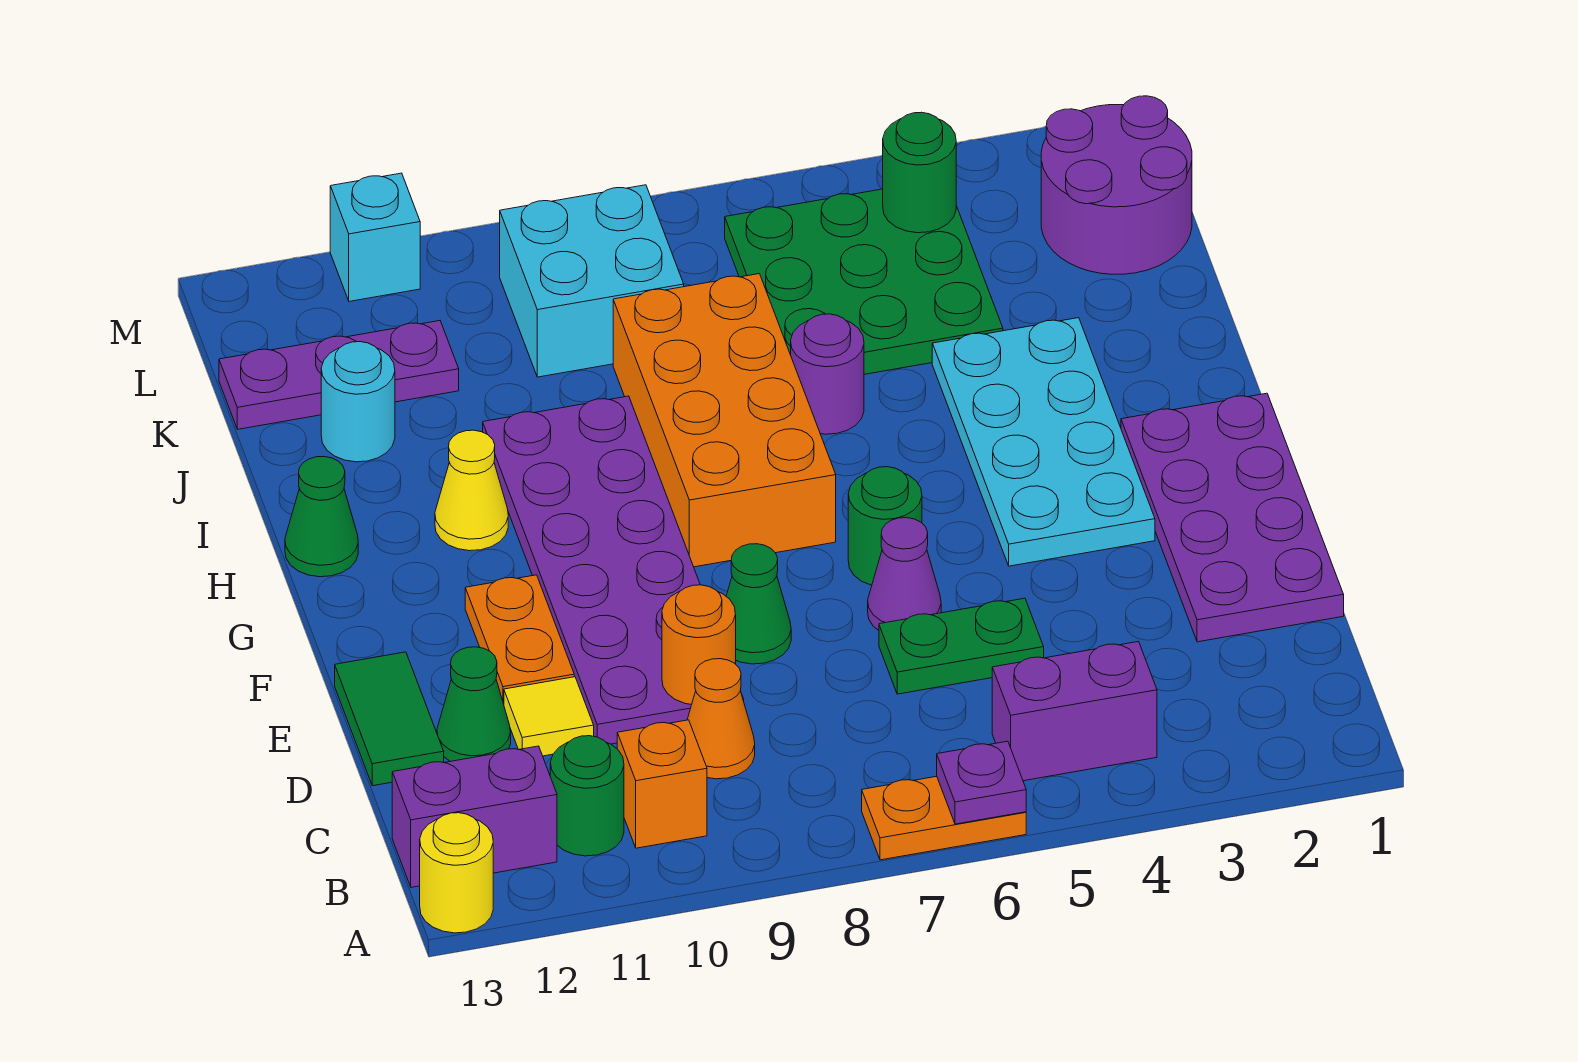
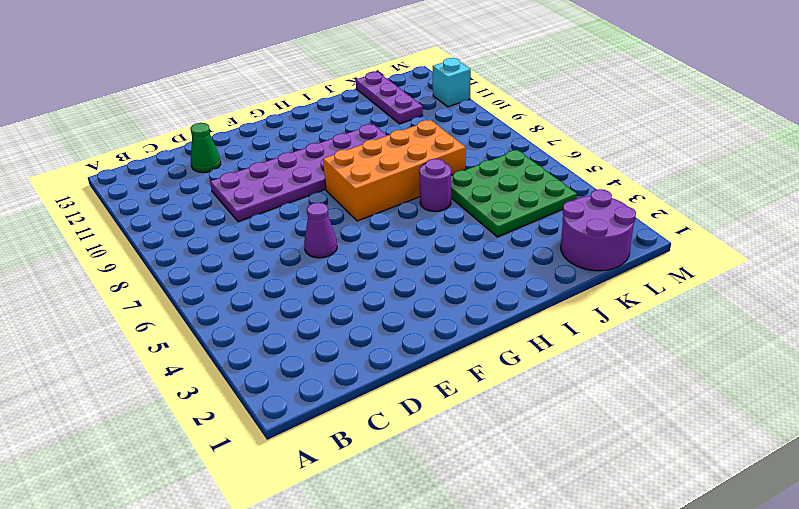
none -> orange 1x2 plate [862,776,1026,860]
none -> yellow 1x1 round brick [420,813,493,933]
none -> purple 1x2 brick [992,642,1157,781]
none -> orange 1x1 brick [617,720,707,848]

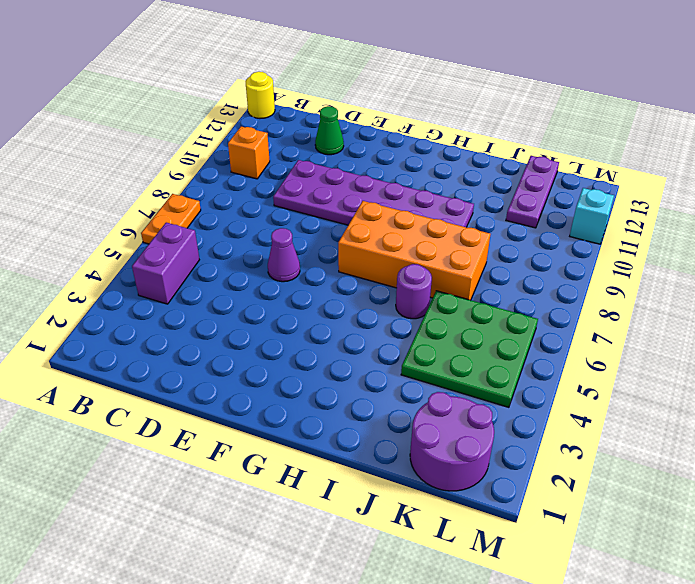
none -> green 1x1 round brick [550,736,624,856]
none -> purple 1x2 brick [392,746,557,887]
none -> orange 1x1 cone [687,659,755,779]
none -> purple 2x4 plate [1121,393,1344,642]

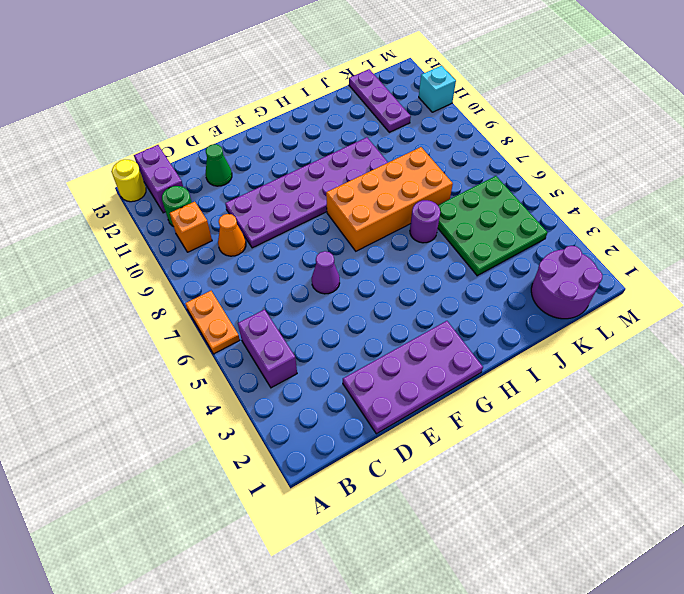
none -> green 1x2 plate [879,598,1044,694]
none -> yellow 1x1 tile [504,677,594,756]
none -> green 1x2 tile [335,652,444,786]
none -> green 1x1 cone [726,544,791,664]

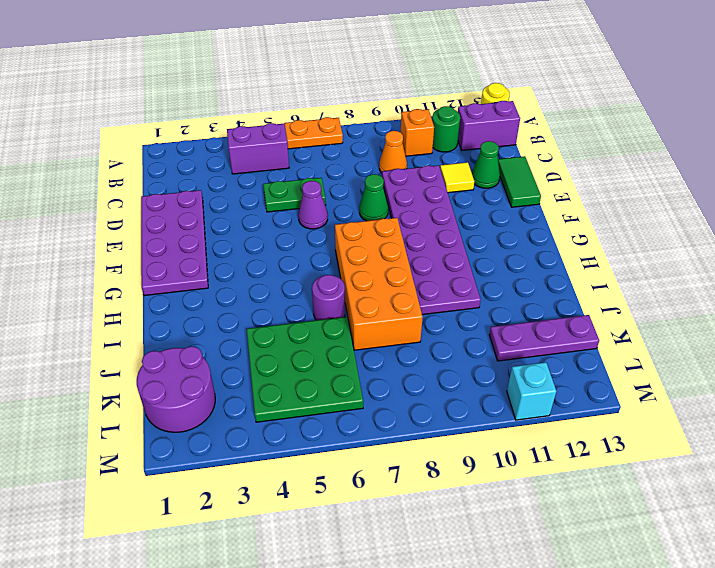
none -> orange 1x2 plate [465,575,574,704]
none -> cyan 2x4 plate [932,318,1155,566]
none -> green 1x1 round brick [848,467,922,585]
none -> yellow 1x1 cone [435,430,508,551]

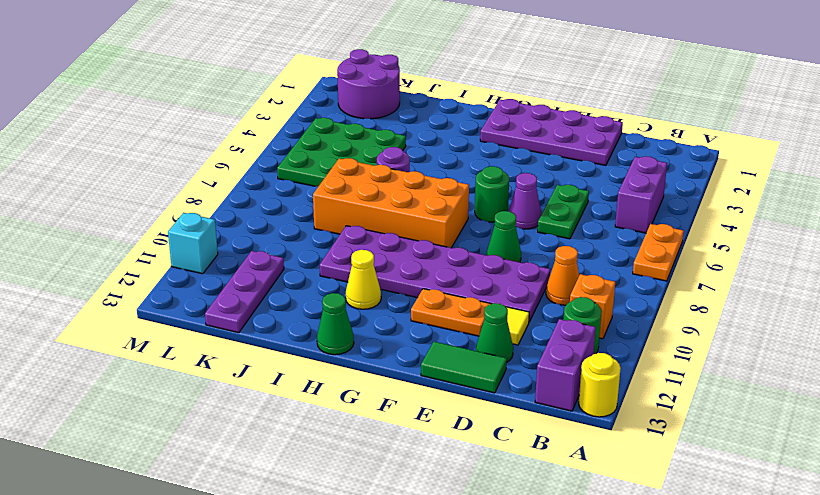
none -> cyan 2x4 plate [932,318,1155,566]
none -> cyan 1x1 round brick [321,342,395,462]
none -> cyan 2x2 brick [500,185,684,377]
none -> purple 1x1 plate [937,741,1026,824]

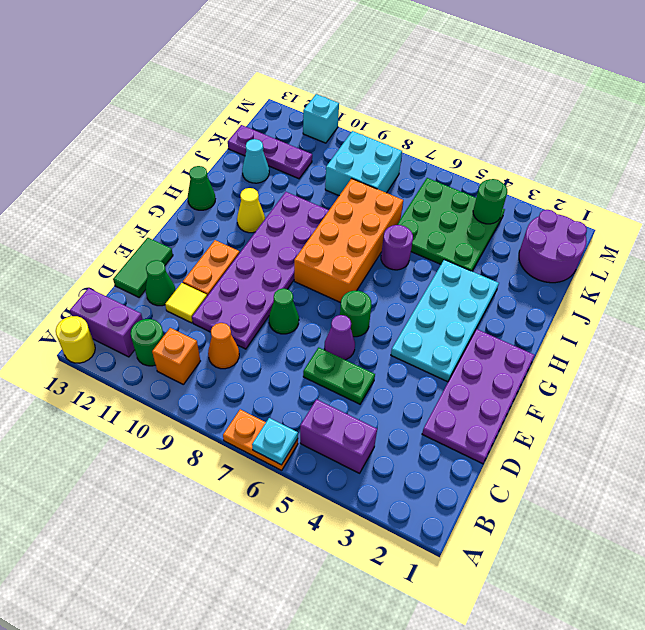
cyan 1x1 plate [252,418,298,465] -> purple 1x1 plate [937,741,1026,824]
cyan 1x1 cone [242,139,269,183] -> cyan 1x1 round brick [321,342,395,462]
none -> orange 1x1 round brick [662,585,736,705]

